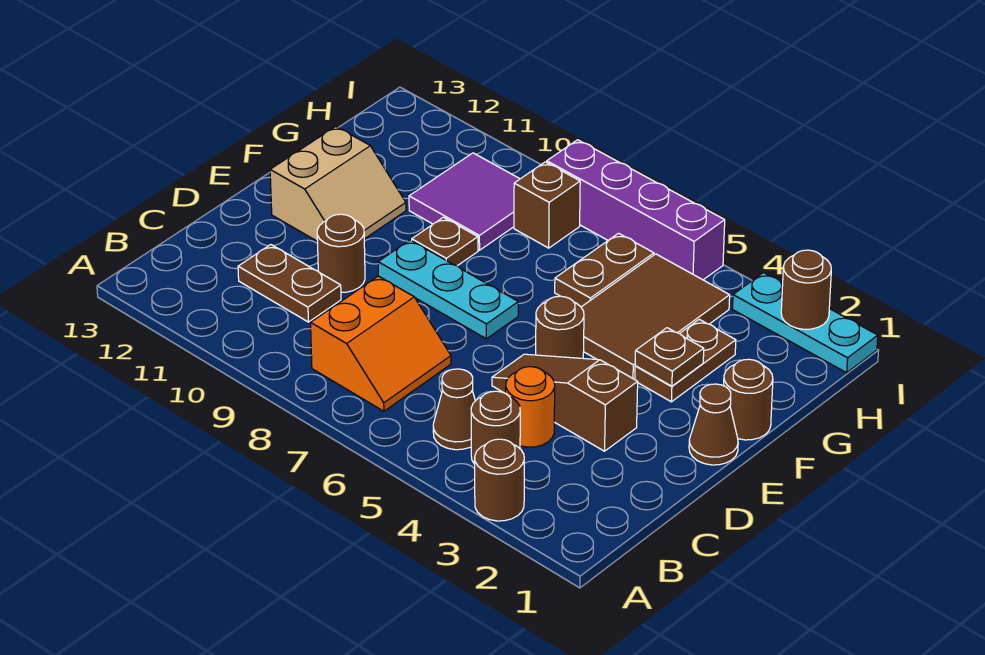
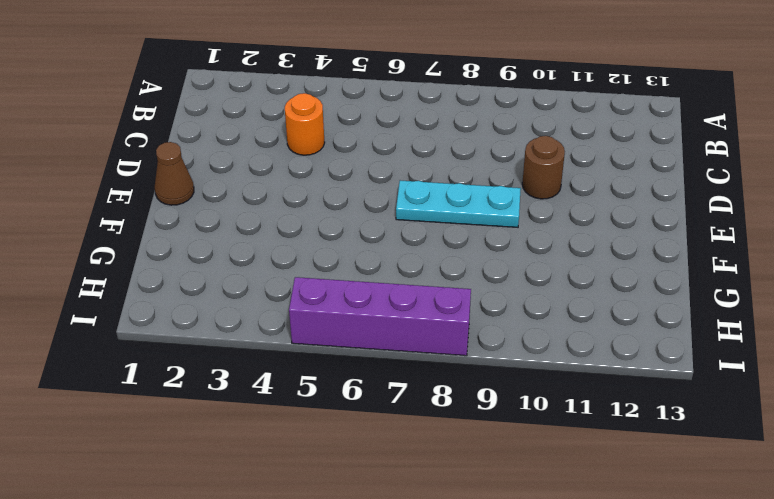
none -> brown 1x1 round brick [475,439,524,521]
none -> brown 1x1 round brick [471,391,520,464]
none -> brown 1x1 cone [433,369,475,450]

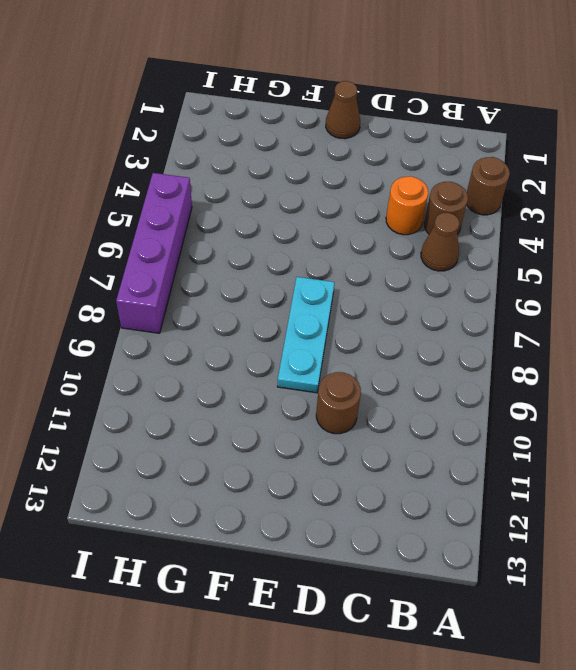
none -> orange 2x2 slope [311,276,451,411]
none -> brown 1x2 plate [238,245,341,322]
none -> brown 1x3 slope [492,354,638,451]

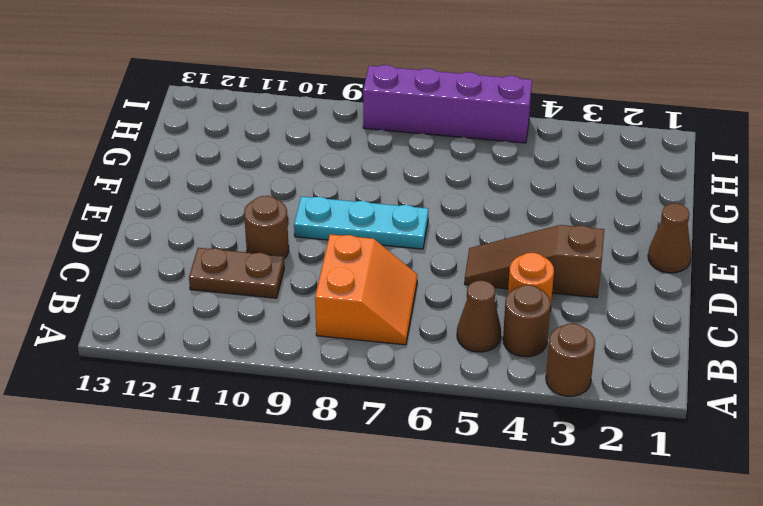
none -> brown 1x1 round brick [536,296,584,358]
none -> tan 2x2 slope [270,127,406,241]
none -> brown 1x1 round brick [724,359,773,440]

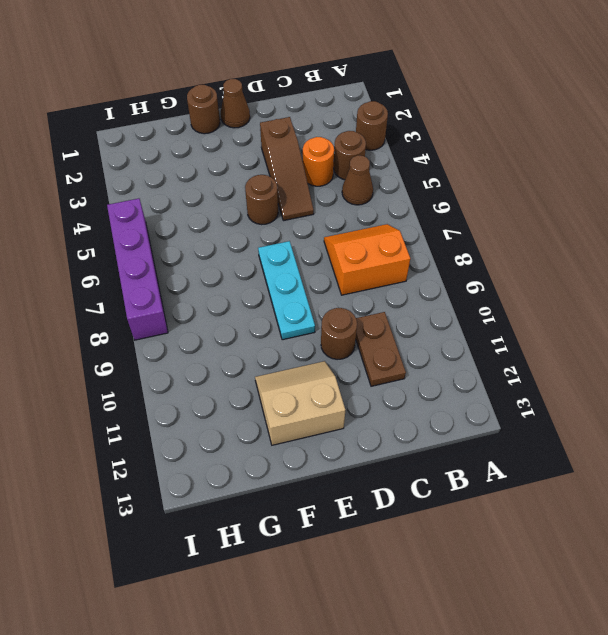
none -> brown 1x2 plate [635,319,736,402]
none -> brown 2x3 tile [581,254,730,379]
none -> brown 1x1 plate [412,217,478,266]

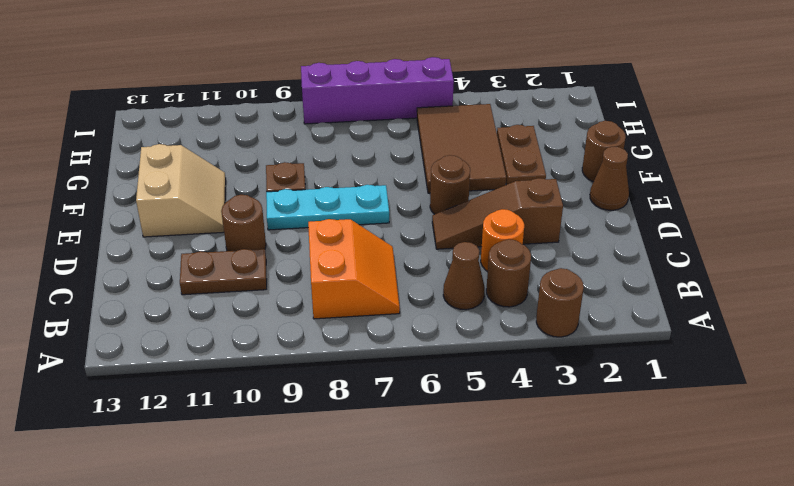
none -> brown 1x2 plate [555,233,654,307]
none -> purple 2x2 tile [409,153,519,250]
none -> brown 1x1 brick [514,162,580,248]

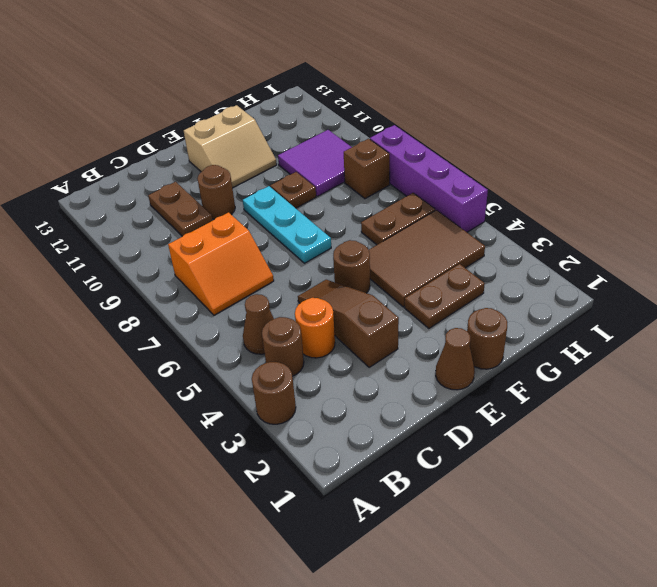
none -> cyan 1x3 plate [732,273,878,373]
none -> brown 1x1 plate [635,328,704,386]
none -> brown 1x1 round brick [781,250,831,329]

